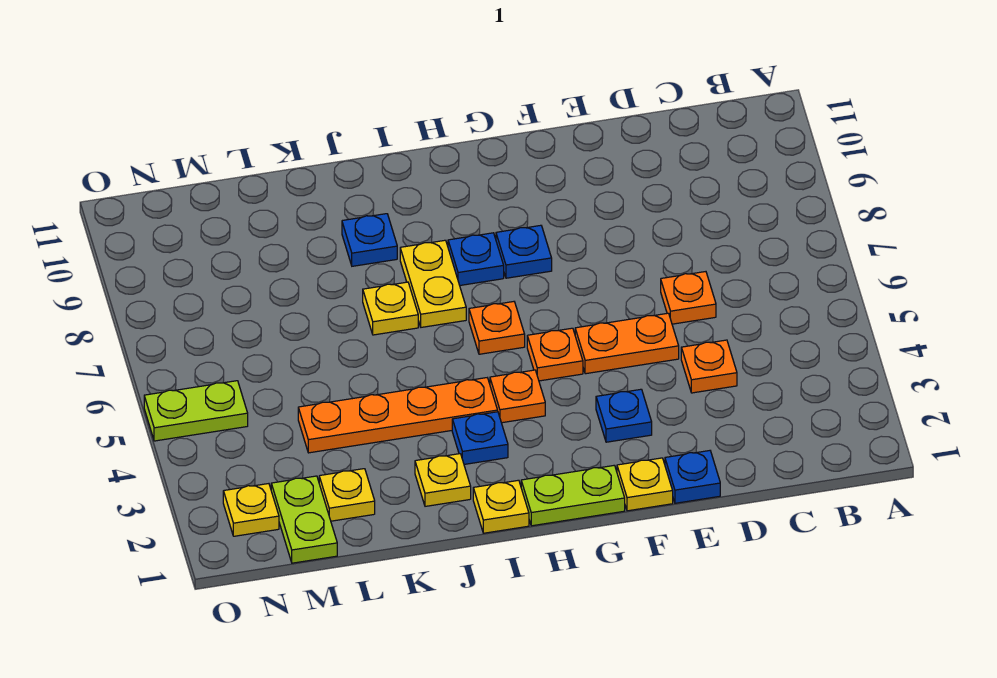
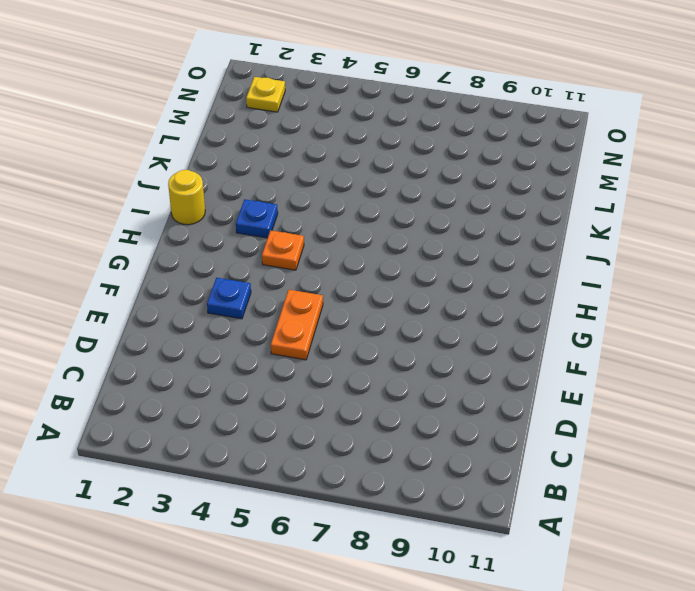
yellow 1x1 round brick [168,170,205,225] -> yellow 1x1 plate [473,480,529,533]
none -> orange 1x1 plate [681,340,737,393]
none -> orange 1x1 plate [661,272,716,324]
none -> blue 1x1 plate [665,451,720,503]

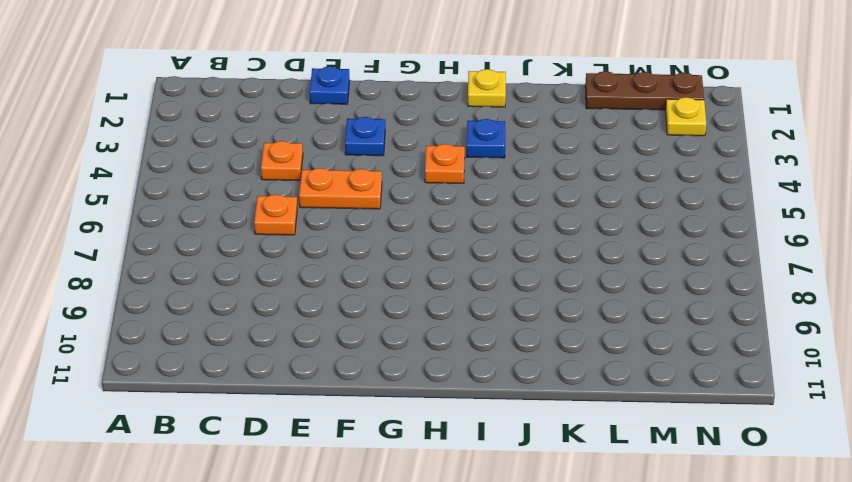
brown 1x3 plate [585,71,704,110] -> lime 1x2 plate [271,476,337,563]
none -> yellow 1x1 plate [617,458,673,511]
none -> lime 1x2 plate [521,465,625,526]
none -> orange 1x1 plate [527,328,583,381]

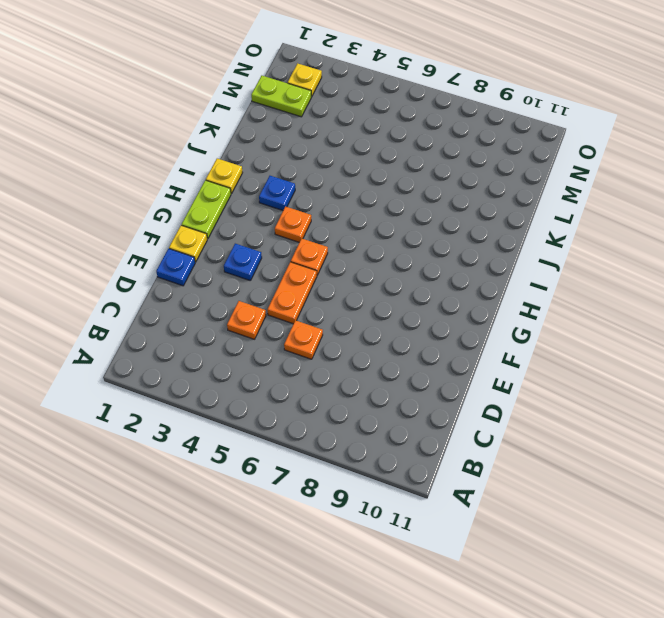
none -> blue 1x1 plate [496,225,552,278]
none -> orange 1x1 plate [469,302,525,354]
none -> blue 1x1 plate [448,233,504,285]

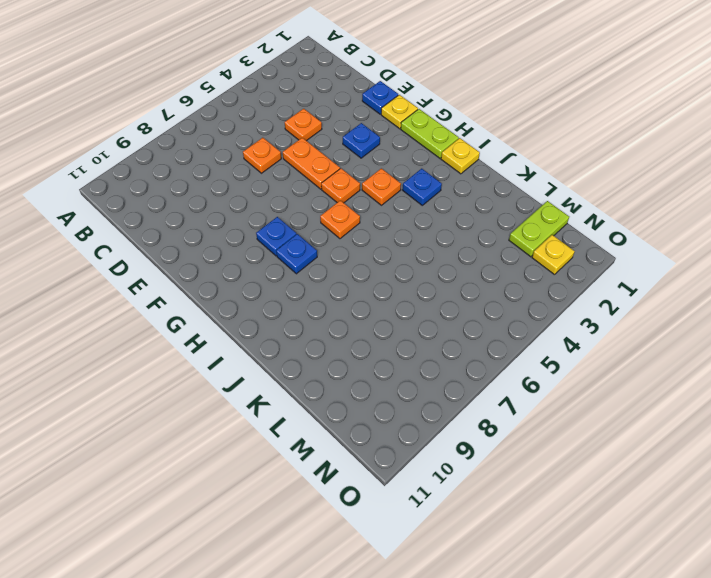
none -> orange 1x4 plate [298,378,498,453]
none -> yellow 1x2 plate [400,240,466,327]
none -> yellow 1x1 plate [415,454,471,506]

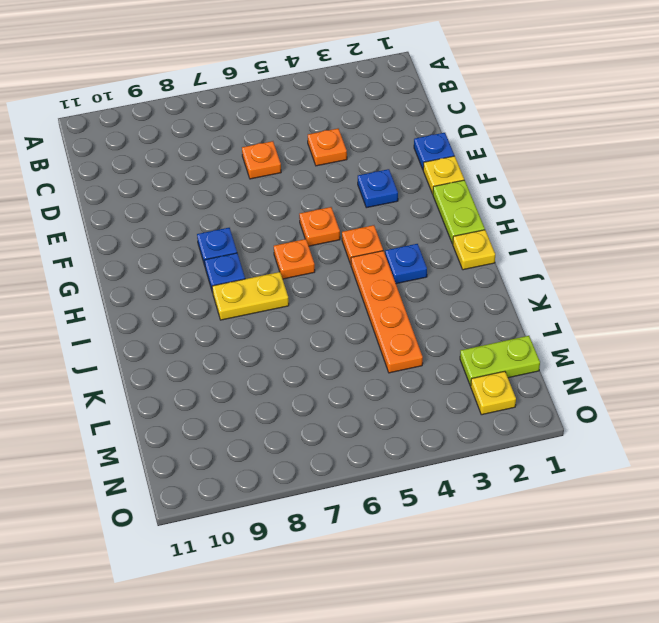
none -> orange 1x2 plate [575,313,679,374]
none -> yellow 1x1 plate [415,454,471,506]
none -> yellow 1x1 plate [363,282,418,335]

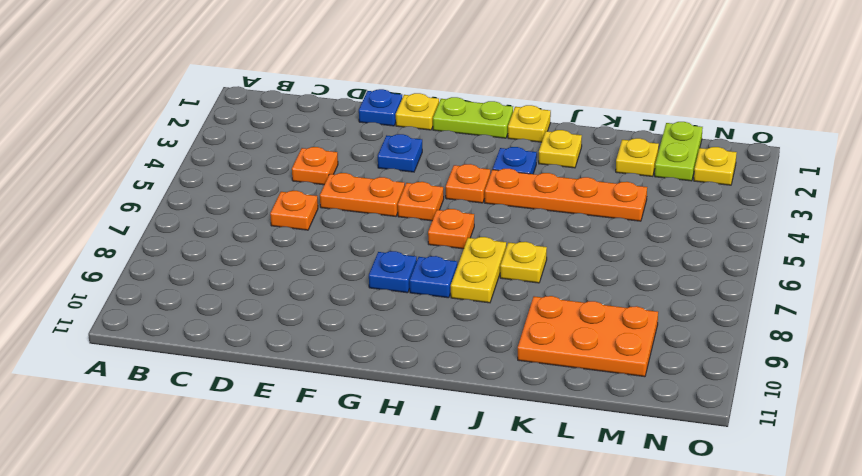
orange 2x3 plate [518,296,658,377] -> none
none -> blue 1x1 plate [342,214,397,266]
none -> lime 1x2 plate [144,381,248,441]

